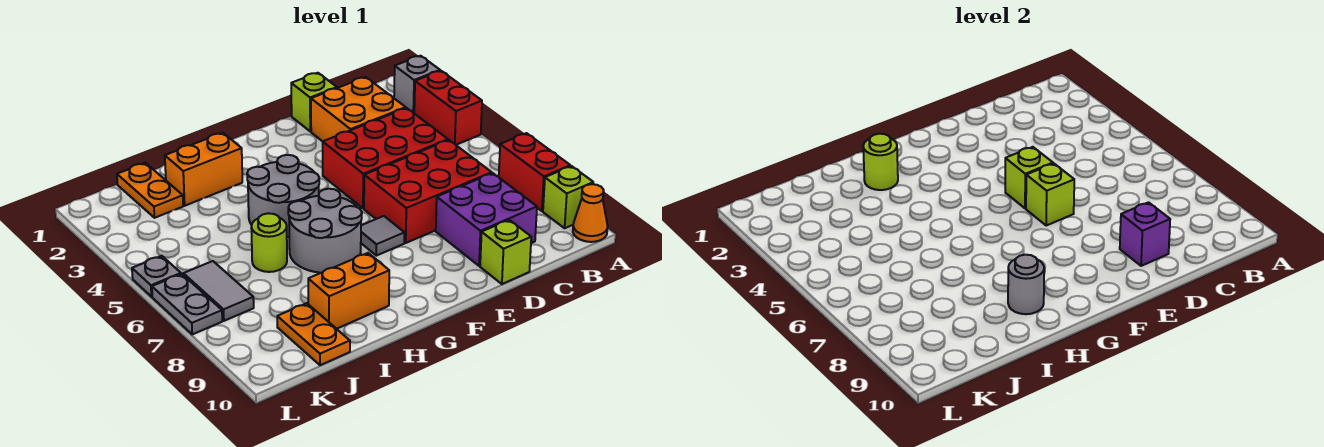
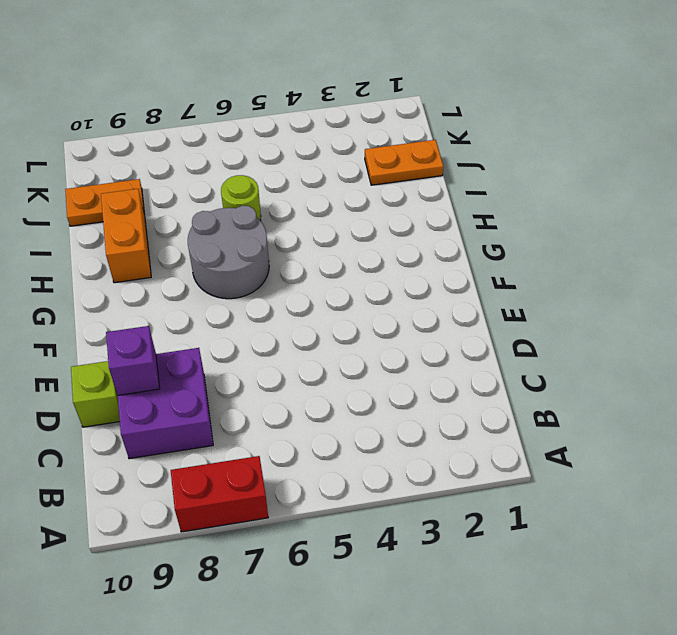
none -> grey 1x1 brick [394,56,440,113]
none -> red 1x2 brick [414,71,482,145]
none -> lime 1x1 brick [543,166,593,228]

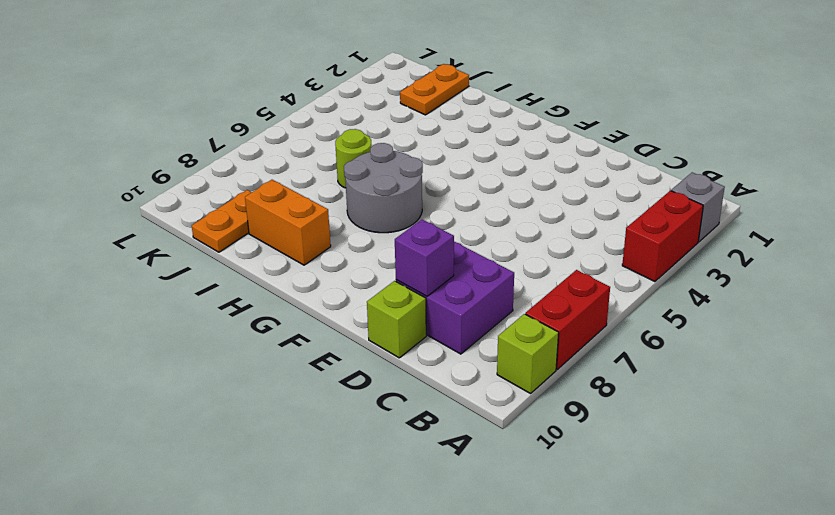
none -> orange 1x1 cone [573,184,608,242]
none -> orange 2x2 brick [311,77,406,141]
none -> red 2x3 brick [323,108,448,208]

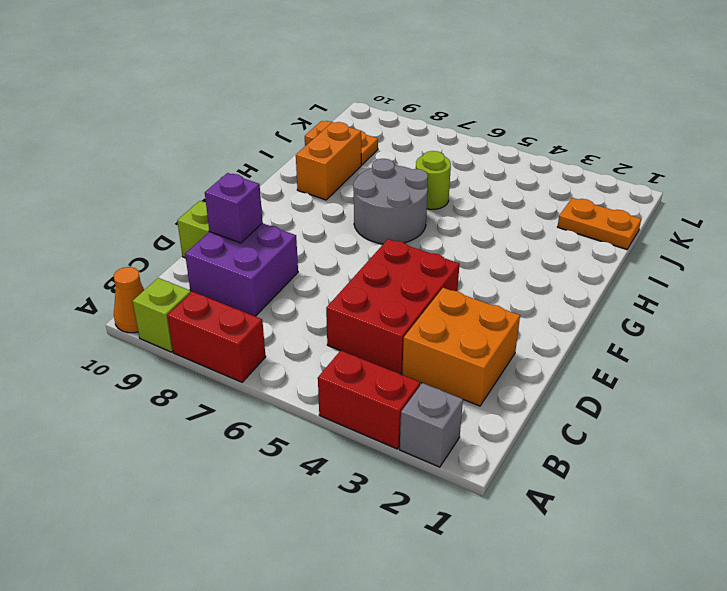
none -> red 2x3 brick [364,140,492,243]
none -> lime 1x1 brick [291,73,337,131]
none -> grey 1x1 tile [361,216,404,256]

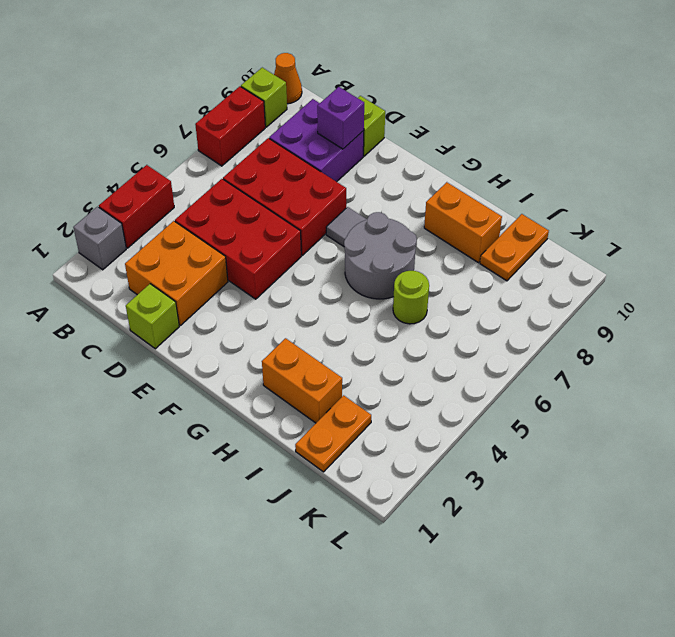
none -> grey 2x2 round brick [247,155,319,237]
none -> grey 1x2 tile [183,261,254,321]
none -> grey 1x1 plate [132,256,181,297]

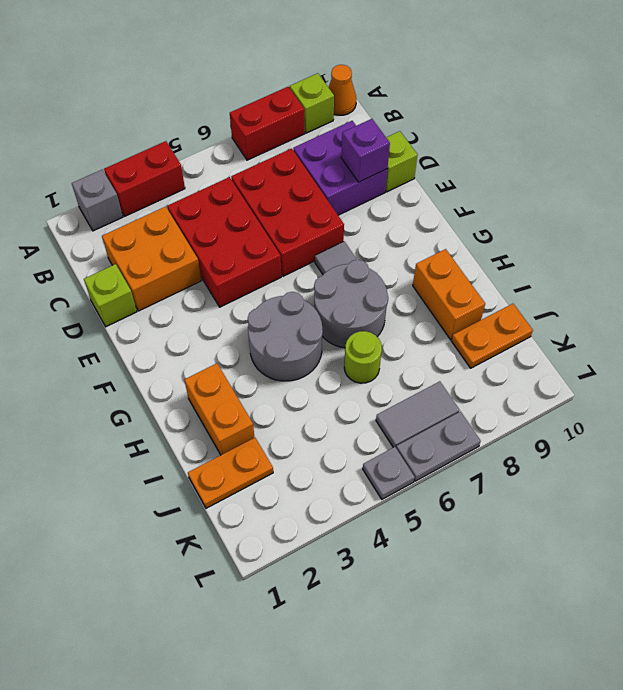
none -> lime 1x1 brick [1005,147,1053,208]
none -> lime 1x1 brick [1026,163,1074,225]
none -> lime 1x1 round brick [863,134,898,190]

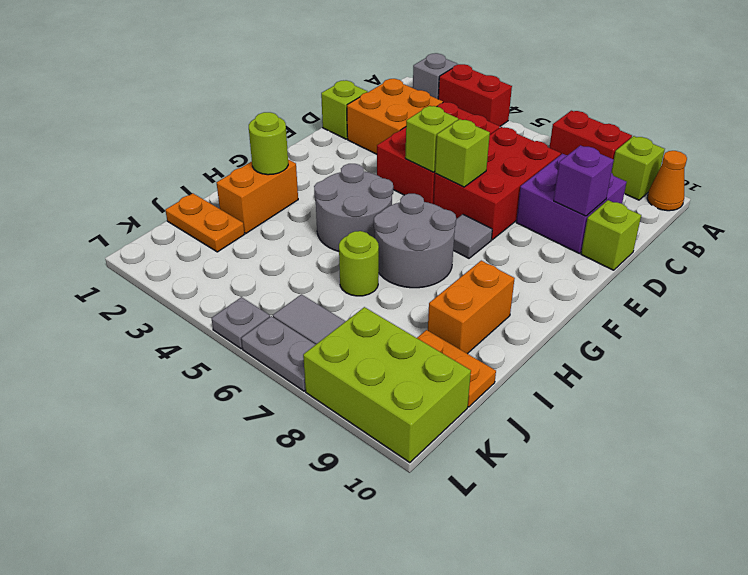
lime 2x3 brick [303,307,471,463] -> none
none -> grey 1x1 round brick [1008,255,1044,314]

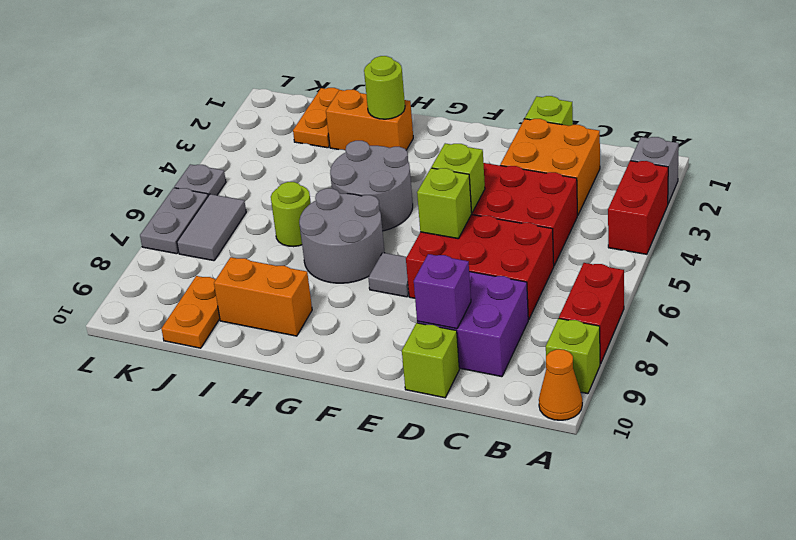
none -> grey 1x1 round brick [1008,255,1044,314]

